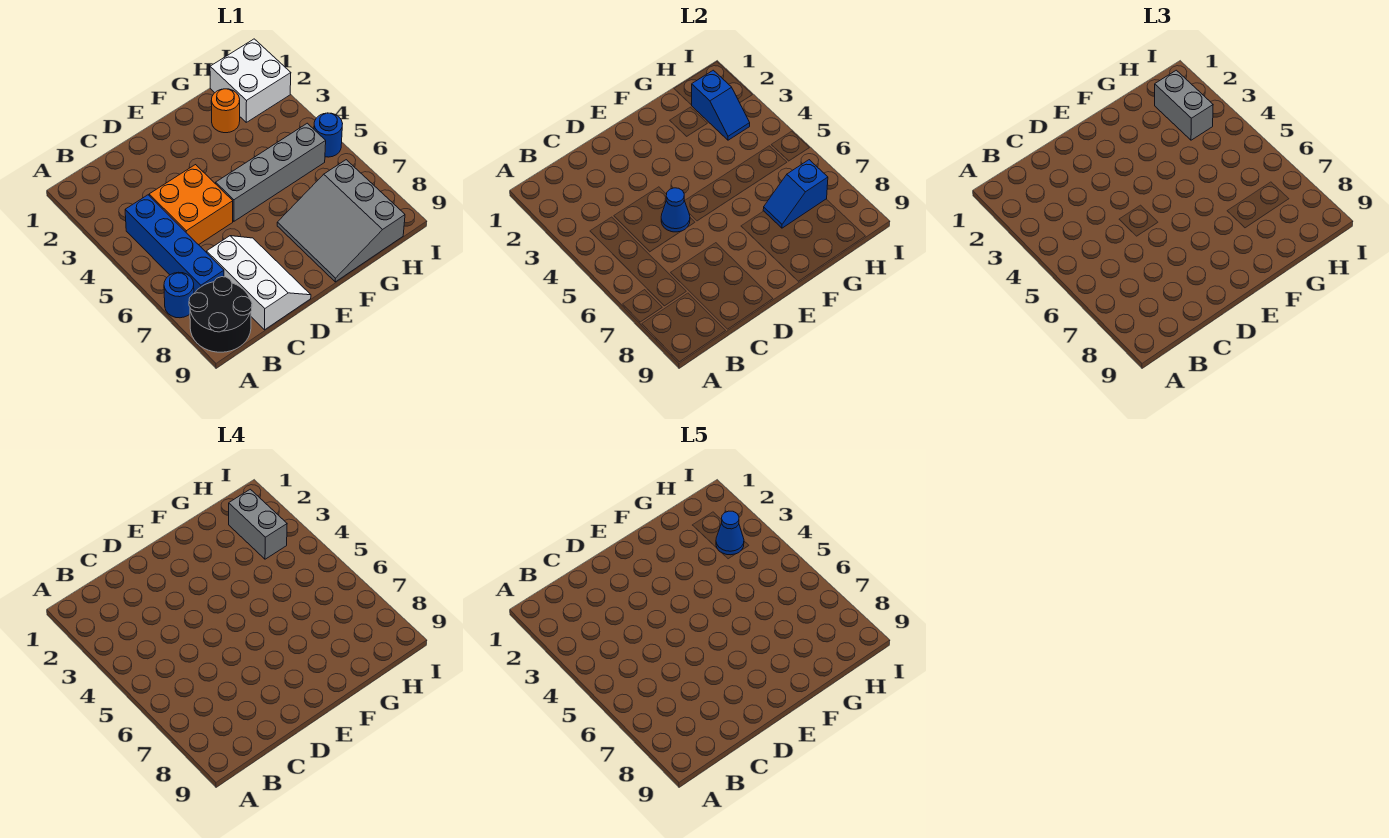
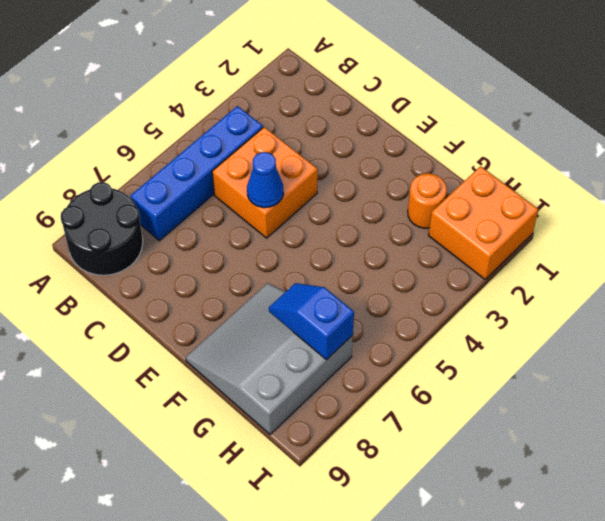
orange 2x2 brick [429,166,538,279] -> white 2x2 brick [210,39,291,122]
none -> blue 1x1 round brick [164,272,194,318]
none -> white 2x3 slope [207,236,311,330]
none -> grey 1x4 brick [216,123,326,221]

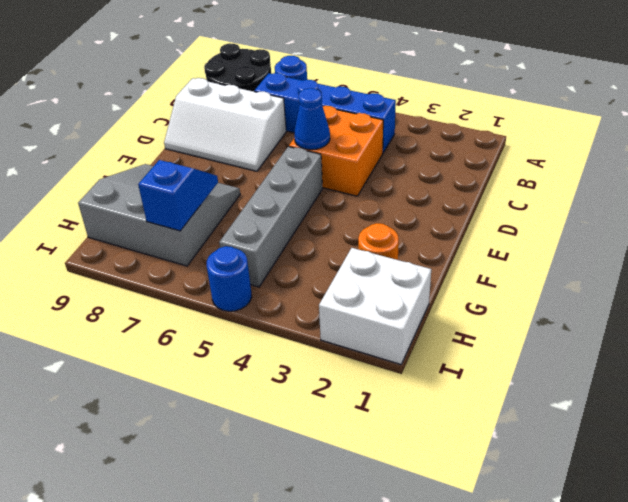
none -> blue 1x2 slope [692,70,750,140]
none -> grey 1x2 brick [1155,70,1213,140]
none -> grey 1x2 brick [229,489,287,559]

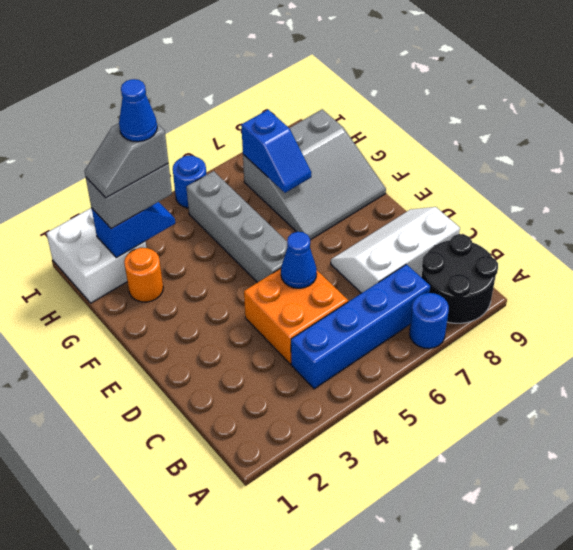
grey 1x2 slope [85,123,168,198] -> grey 1x2 brick [229,489,287,559]

